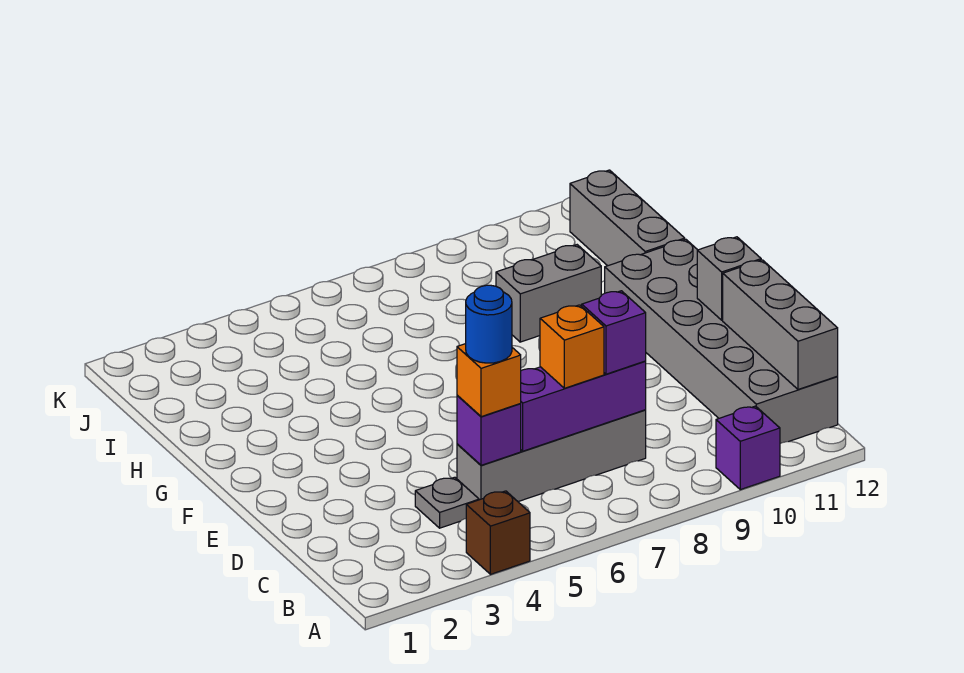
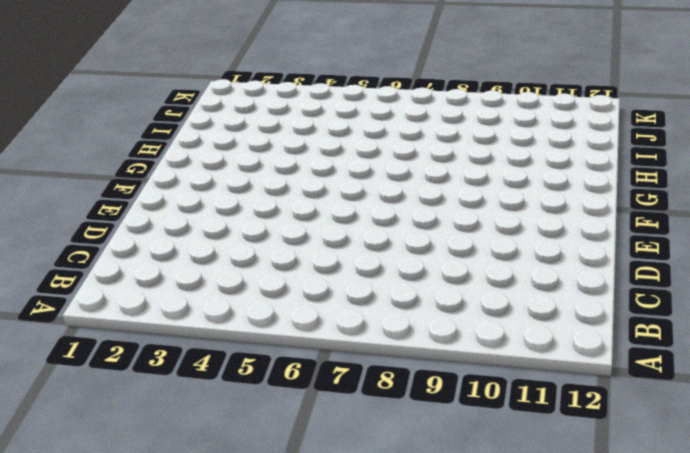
none -> brown 1x1 brick [466,491,530,574]
none -> purple 1x1 brick [716,406,780,490]
none -> grey 2x6 brick [605,239,838,444]

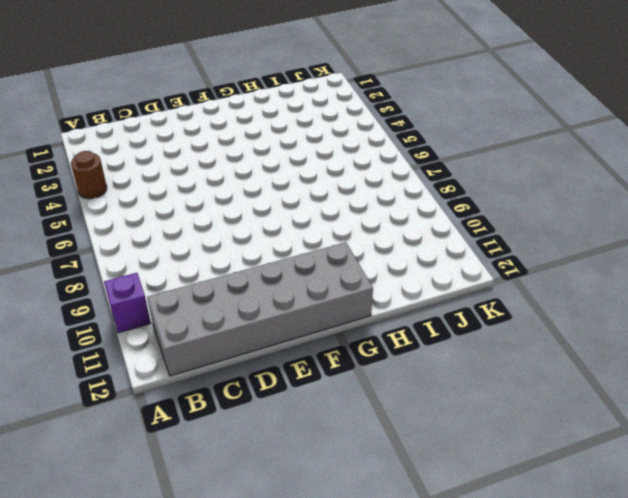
brown 1x1 round brick [71,151,107,199] -> brown 1x1 brick [466,491,530,574]
none -> grey 1x1 plate [415,477,479,528]
none -> grey 1x4 brick [457,410,646,502]
none -> grey 1x2 brick [496,245,601,342]

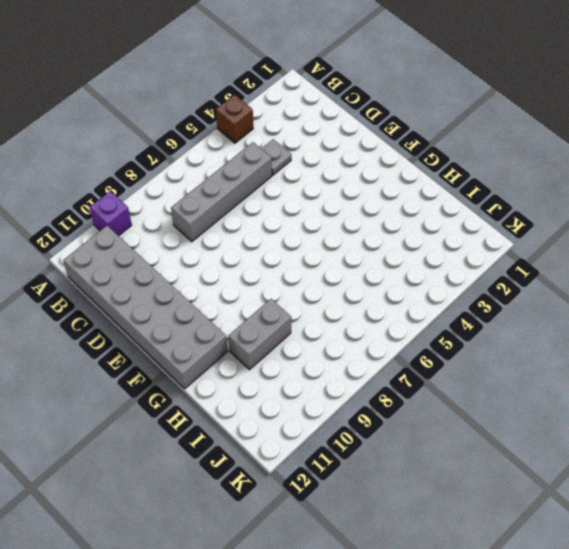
none -> grey 1x3 brick [570,170,685,266]
none -> grey 1x3 brick [723,260,838,389]
none -> purple 1x1 brick [457,395,521,465]

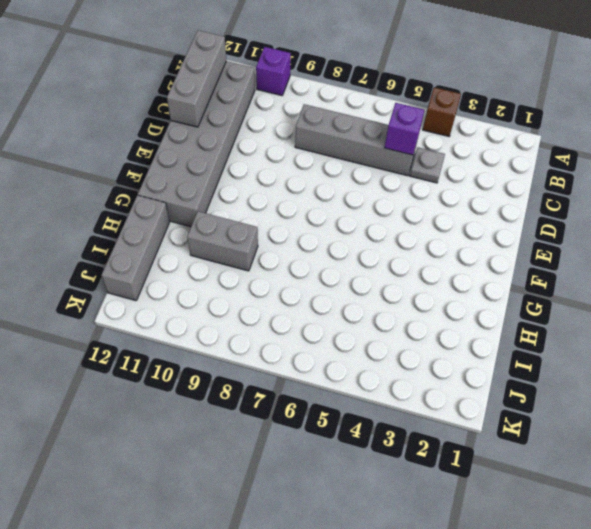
none -> purple 1x3 brick [520,361,646,451]
none -> grey 1x1 brick [697,237,761,320]
none -> orange 1x1 brick [457,344,521,417]

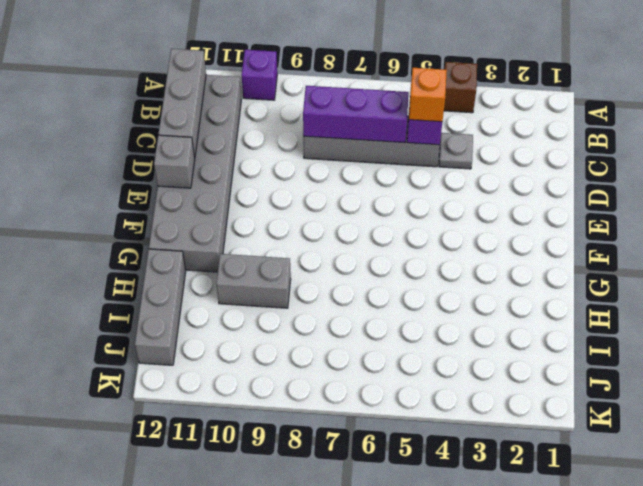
none -> orange 1x1 brick [540,305,604,388]
none -> purple 1x1 brick [582,291,646,374]
none -> blue 1x1 round brick [466,285,512,363]

